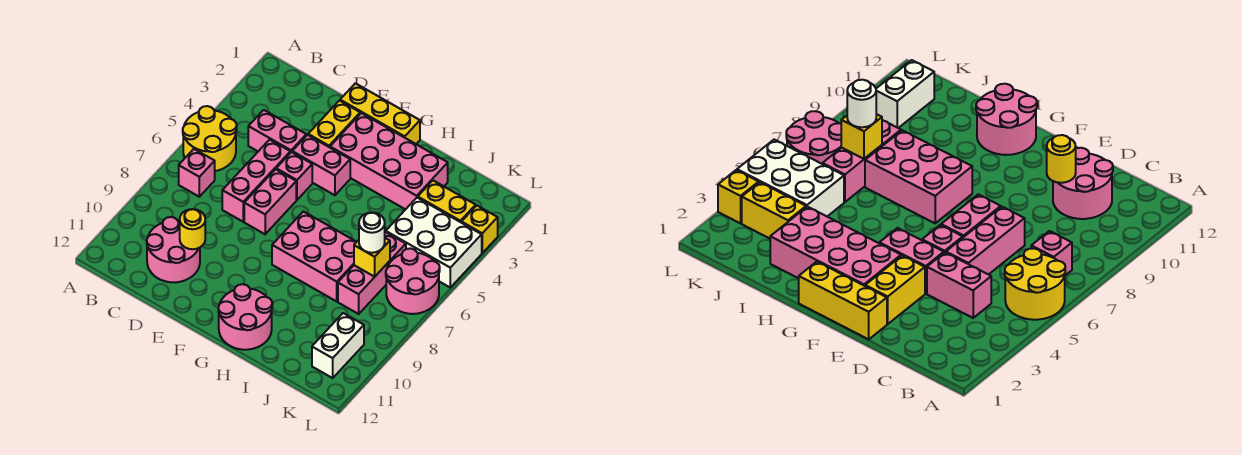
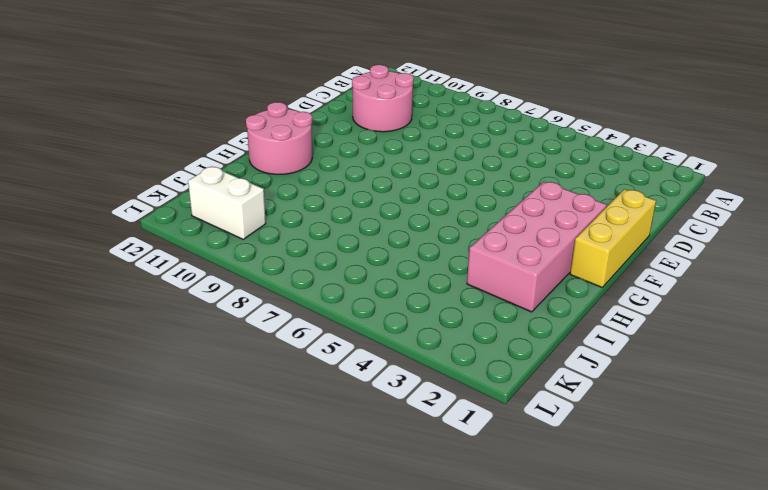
none -> yellow 2x2 round brick [183,106,237,171]
none -> pink 1x1 brick [179,149,215,197]
none -> pink 1x2 brick [248,110,306,153]

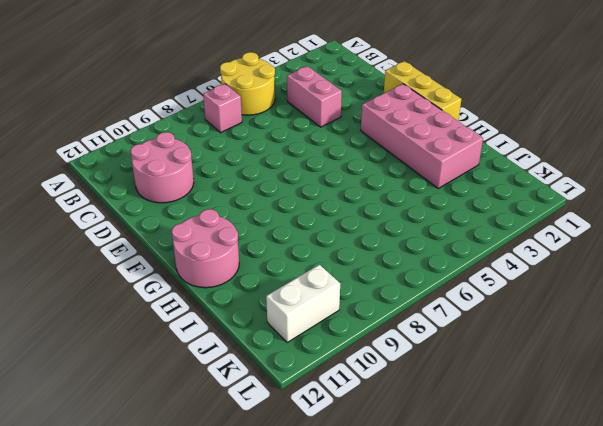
none -> pink 1x3 brick [222,140,290,222]
none -> yellow 1x2 brick [308,101,360,147]
none -> pink 1x2 brick [292,135,350,195]

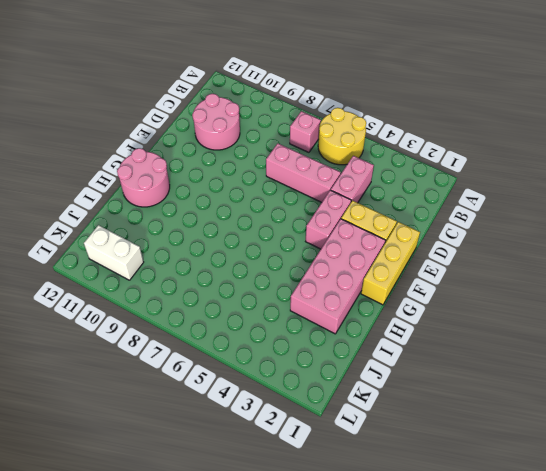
none -> pink 1x1 brick [276,152,312,200]
none -> pink 1x2 brick [244,169,296,234]
none -> pink 2x3 brick [272,211,356,301]

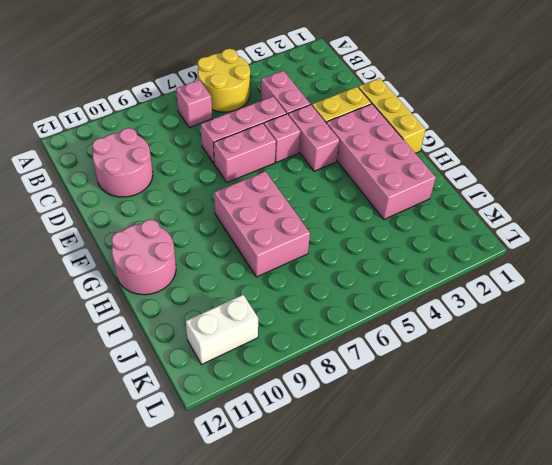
none -> yellow 1x2 brick [418,181,476,223]
none -> white 2x3 brick [386,198,482,287]
none -> pink 1x3 brick [338,232,406,314]

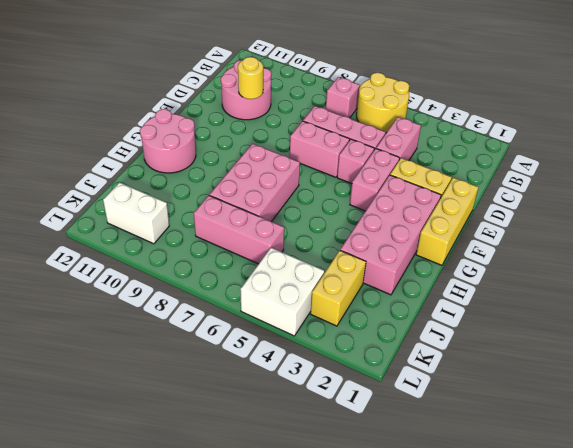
white 2x2 brick [240,248,324,336] -> white 2x3 brick [386,198,482,287]
none -> pink 2x2 round brick [386,248,440,314]
none -> yellow 1x1 brick [462,205,498,253]
none -> yellow 1x1 brick [354,238,390,277]

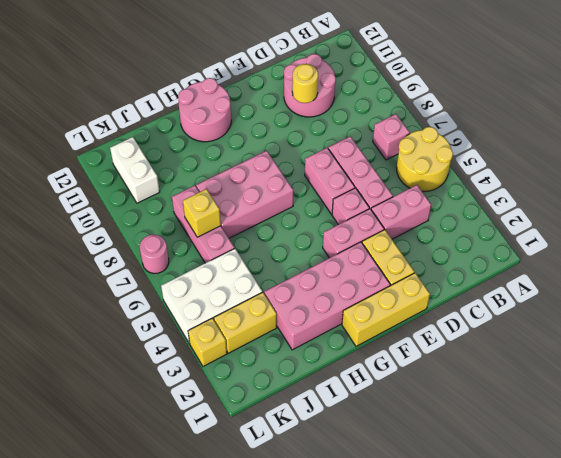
pink 1x1 round brick [140,235,169,273] -> pink 2x2 round brick [386,248,440,314]
none -> white 1x1 round brick [359,213,385,253]

